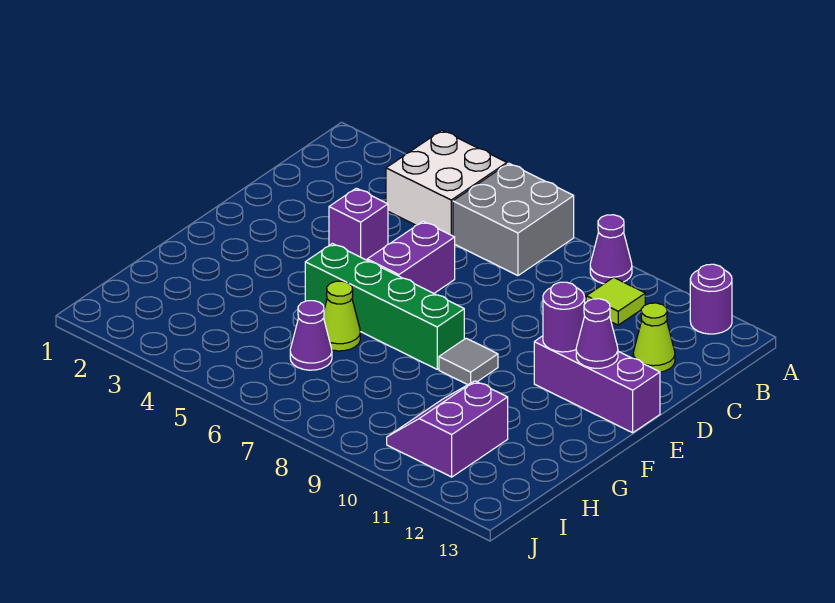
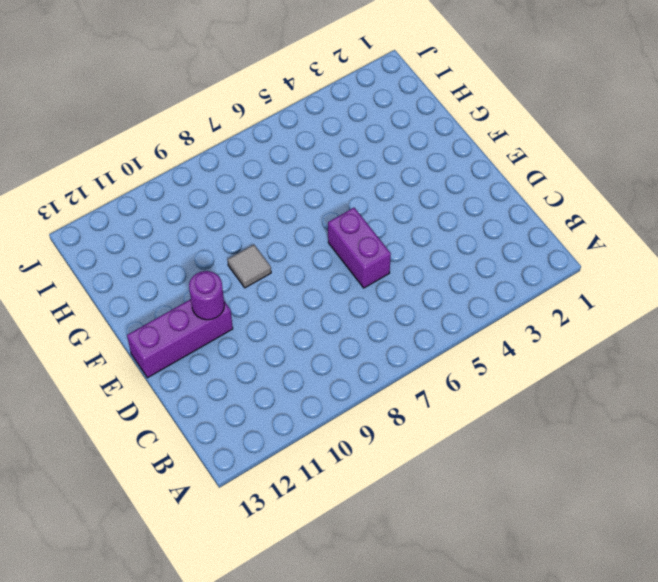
none -> white 2x2 brick [386,130,507,236]
none -> grey 2x2 brick [453,163,574,276]
none -> purple 1x1 cone [590,215,632,284]

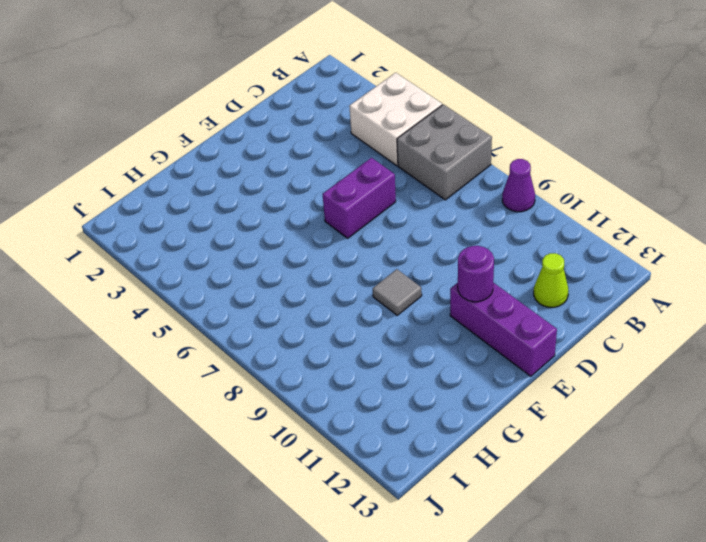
none -> purple 1x1 round brick [690,264,732,334]
none -> lime 1x1 tile [586,277,645,325]
none -> purple 1x1 brick [329,188,388,260]

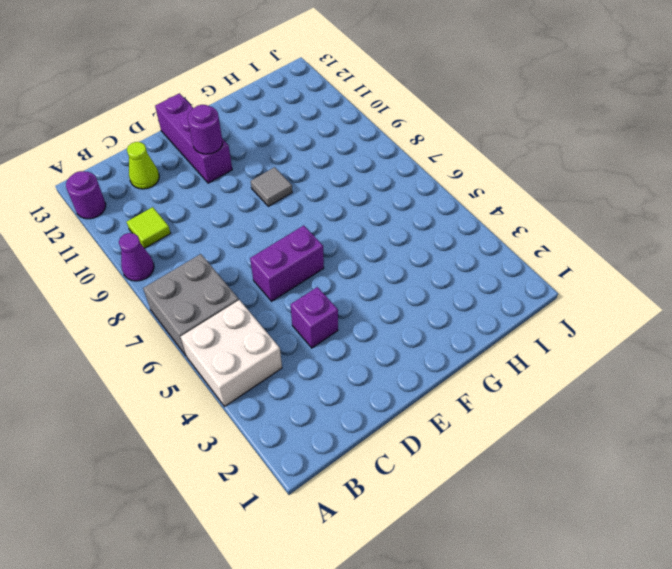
none -> green 1x4 brick [305,244,464,369]
none -> lime 1x1 cone [324,281,360,351]
none -> purple 1x1 cone [290,301,332,370]

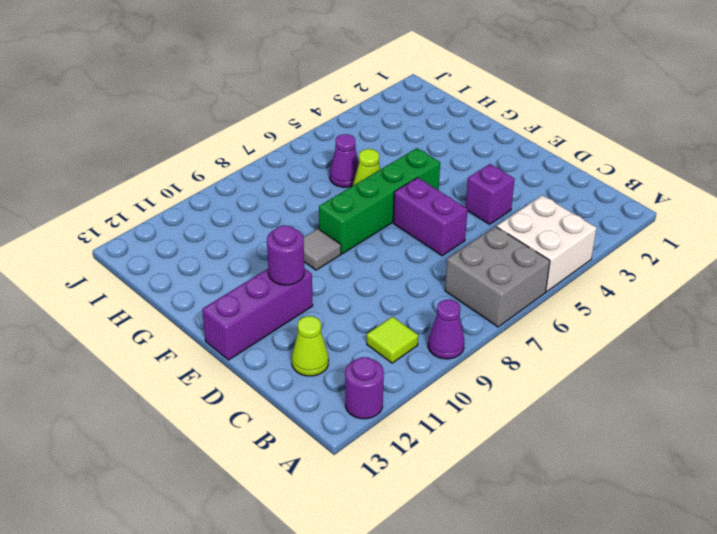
none -> purple 2x2 slope [387,381,508,477]
none -> purple 1x1 cone [576,299,618,368]

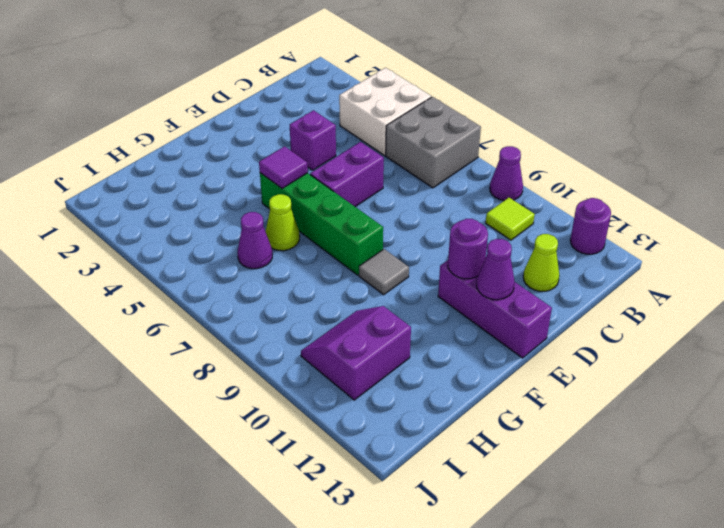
purple 1x1 tile [259,146,308,188] -> none

